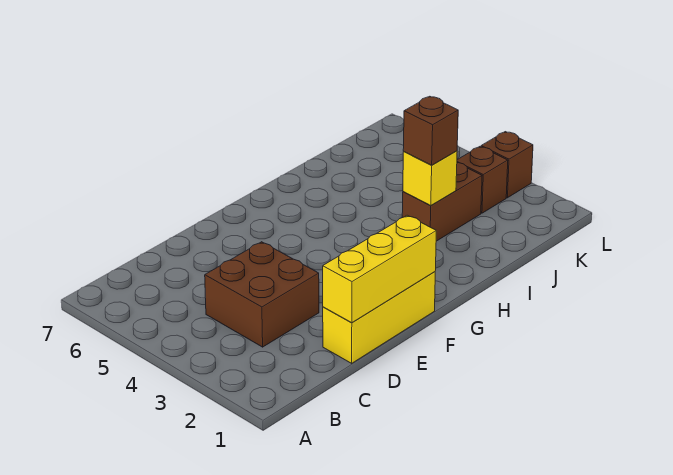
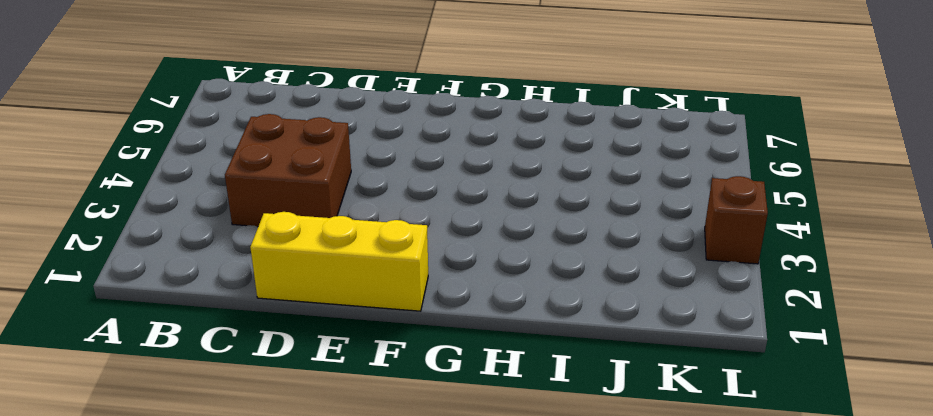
none -> brown 1x2 brick [402,163,482,241]
none -> brown 1x1 brick [457,147,508,213]

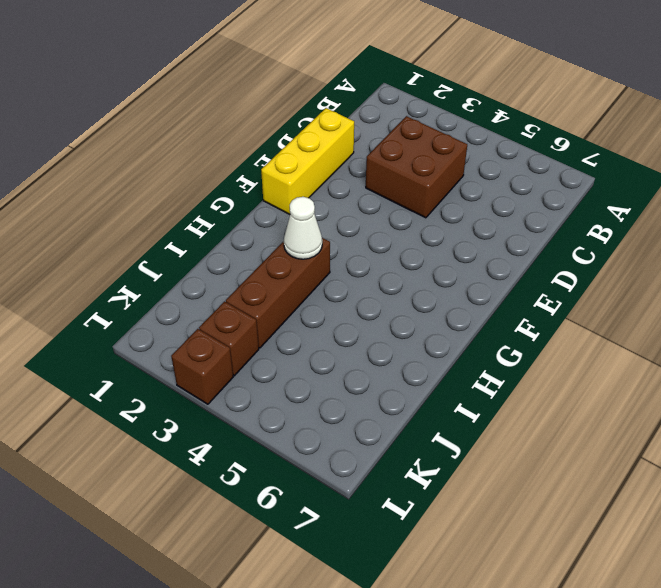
brown 1x3 brick [226,238,330,348] -> brown 1x2 brick [402,163,482,241]
white 1x1 cone [284,197,322,259] -> none
none -> yellow 1x3 brick [323,215,436,323]
none -> yellow 1x1 brick [403,151,457,206]

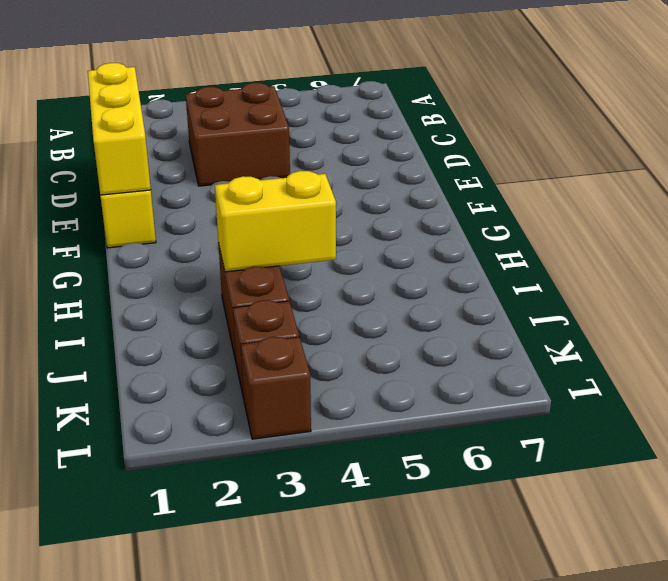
yellow 1x2 brick [215,171,336,272] -> yellow 1x1 brick [403,151,457,206]
none -> brown 1x1 brick [403,96,458,165]

